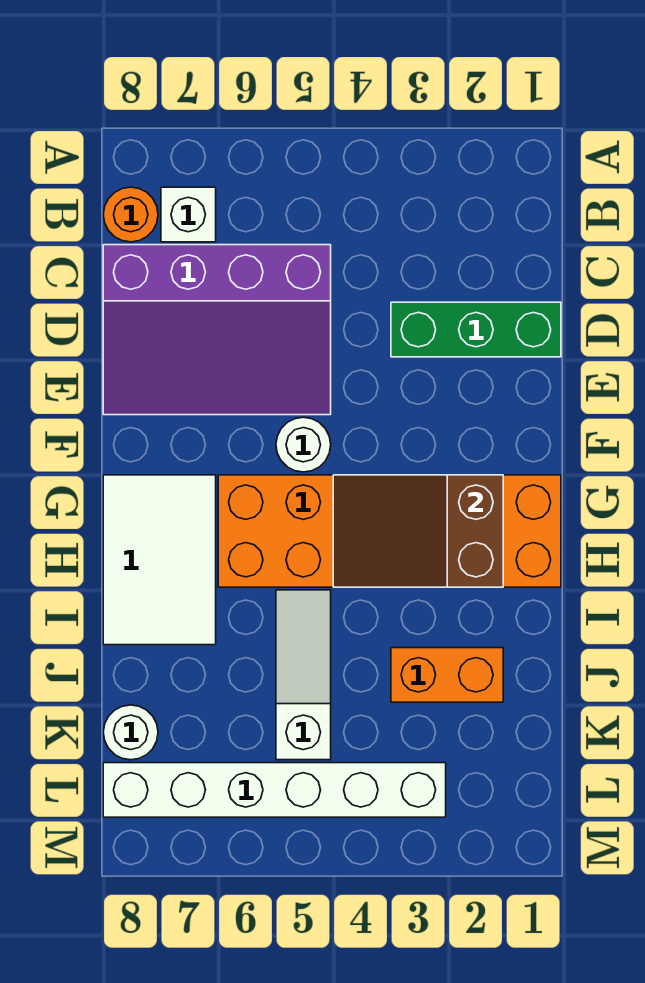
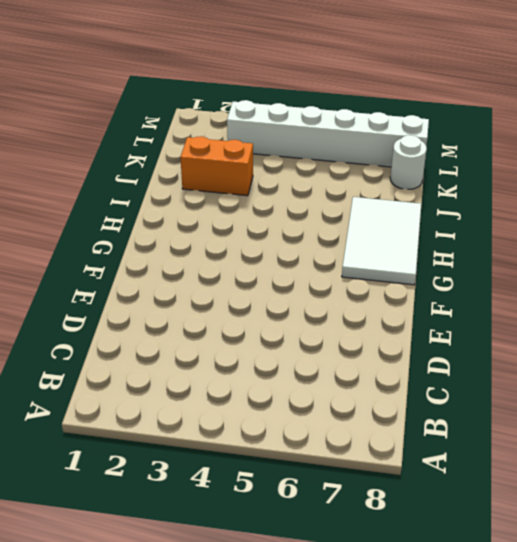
none -> white 1x1 brick [161,187,216,242]
none -> orange 1x1 round brick [103,187,158,242]
none -> purple 3x4 slope [103,245,331,415]

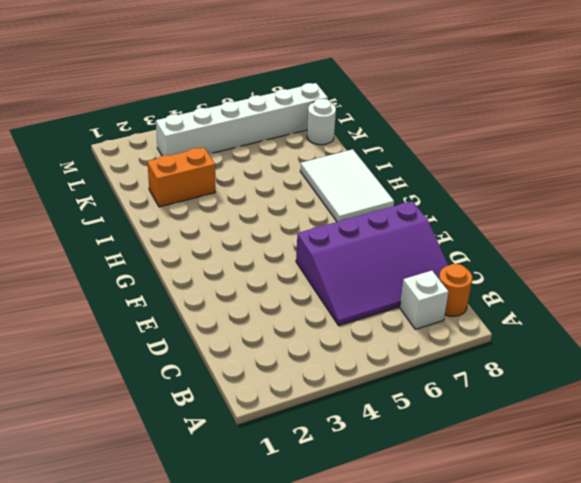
purple 3x4 slope [296,201,448,326] -> purple 3x4 slope turned to [103,245,331,415]
none -> green 1x3 brick [391,302,561,357]
none -> white 1x1 round brick [276,417,331,472]
none -> orange 2x6 brick [218,475,561,587]

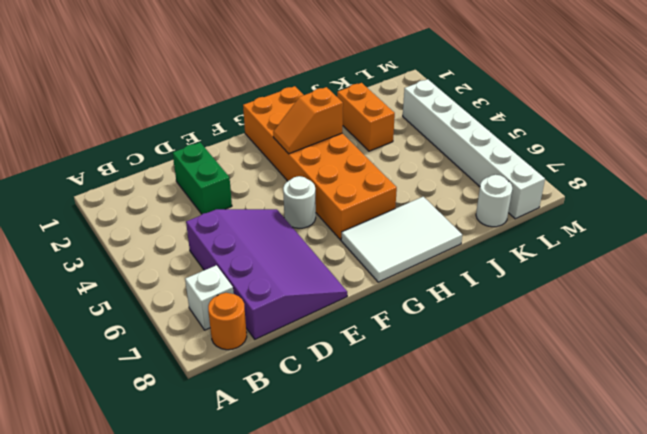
green 1x2 brick [173,142,232,214] -> green 1x3 brick [391,302,561,357]
orange 1x2 slope [273,87,343,154] -> brown 2x3 slope [333,475,503,587]
none -> white 1x3 slope [276,590,331,760]

